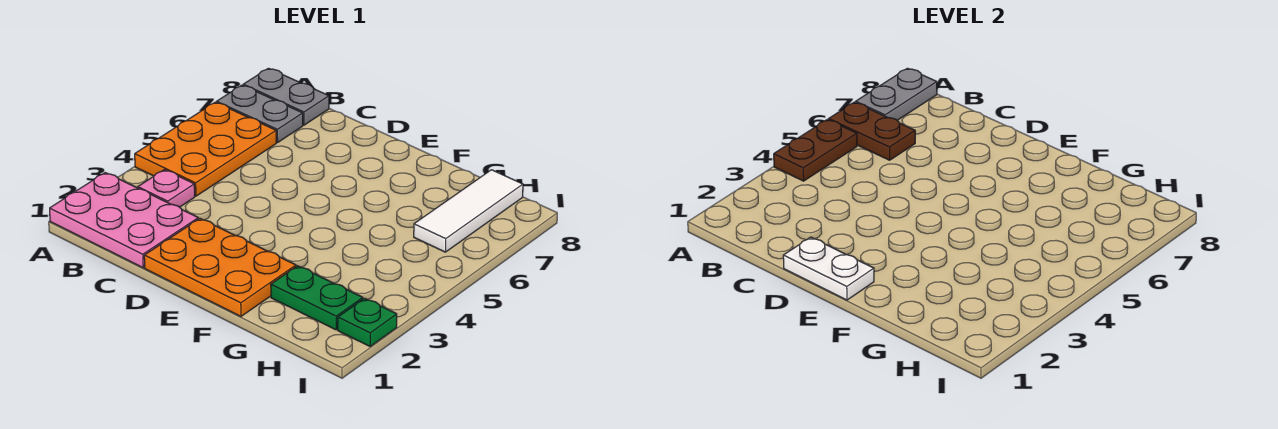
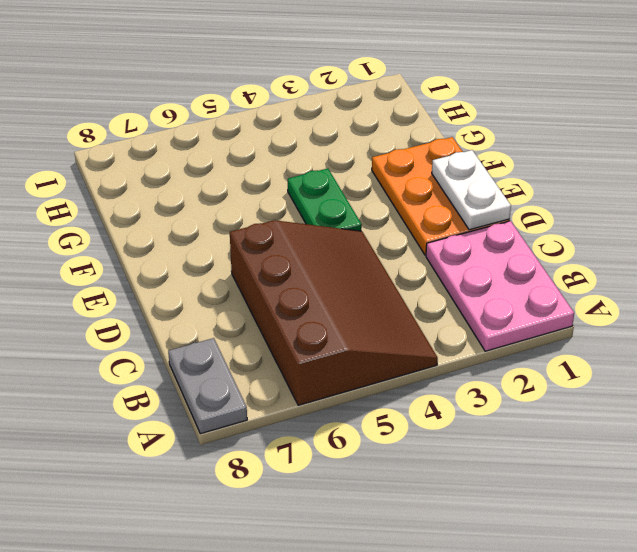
brown 3x4 slope [230,220,438,405] -> orange 2x3 plate [135,102,276,196]
green 1x2 plate [288,168,362,231] -> green 1x2 plate moved to [271,266,363,330]
none -> grey 1x2 plate [217,85,303,143]
none -> pink 1x1 plate [138,170,195,207]
none -> white 1x3 tile [414,170,523,252]

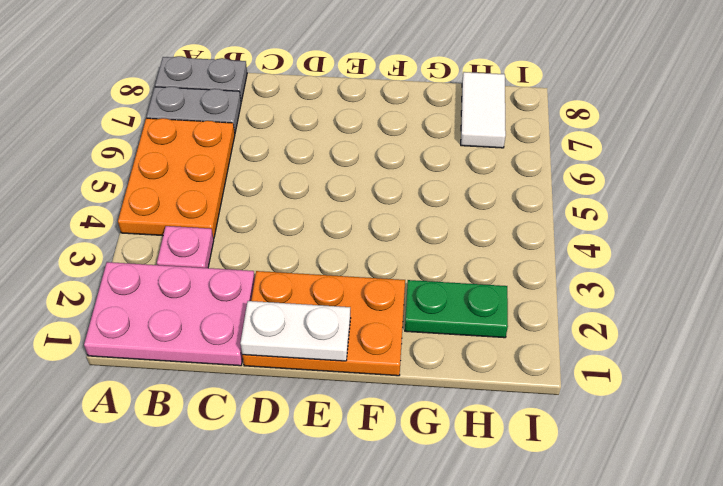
white 1x2 tile [461,72,506,148] -> white 1x3 tile [414,170,523,252]
none -> green 1x1 plate [338,298,397,347]
none -> brown 1x2 plate [774,119,857,181]
none -> brown 1x2 plate [829,102,915,160]

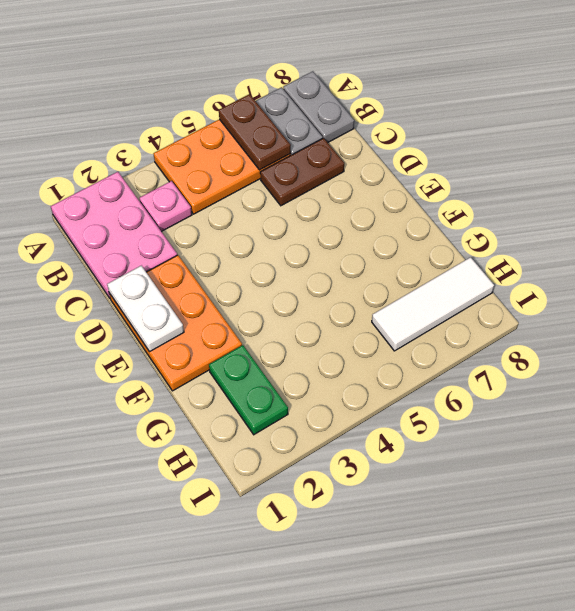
brown 1x2 plate [260,138,344,206] -> brown 1x2 plate moved to [774,119,857,181]
none -> green 1x1 plate [338,298,397,347]
none -> grey 1x2 plate [856,68,937,120]

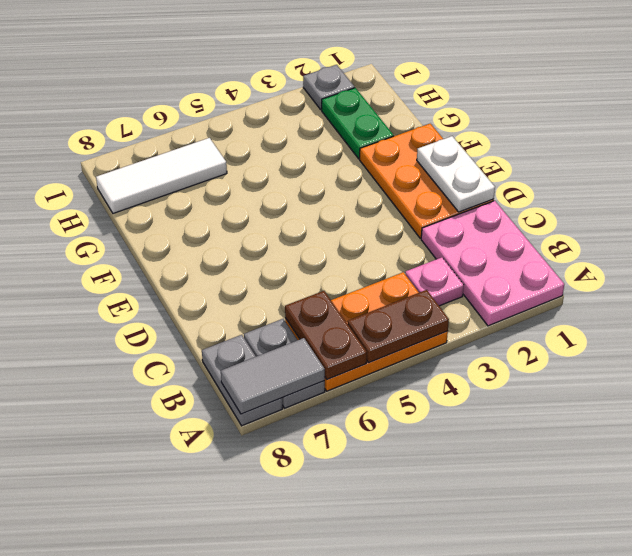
grey 1x2 tile [221,338,325,414] -> grey 1x2 plate [856,68,937,120]
grey 1x1 plate [303,65,355,110] -> green 1x1 plate [338,298,397,347]

